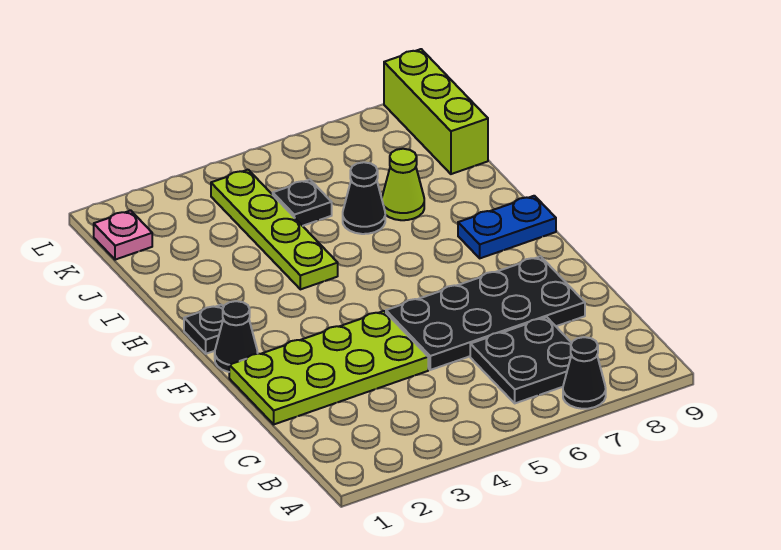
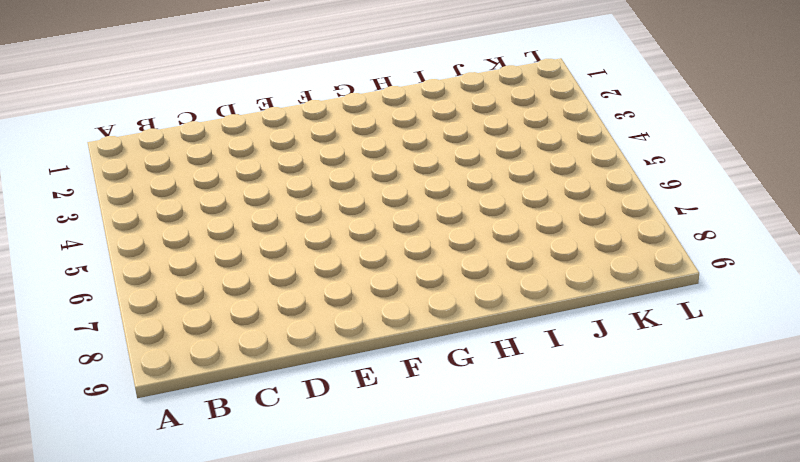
none -> black 1x1 cone [563,337,606,409]
none -> black 2x2 plate [470,317,572,403]
none -> lime 2x4 plate [229,311,428,424]

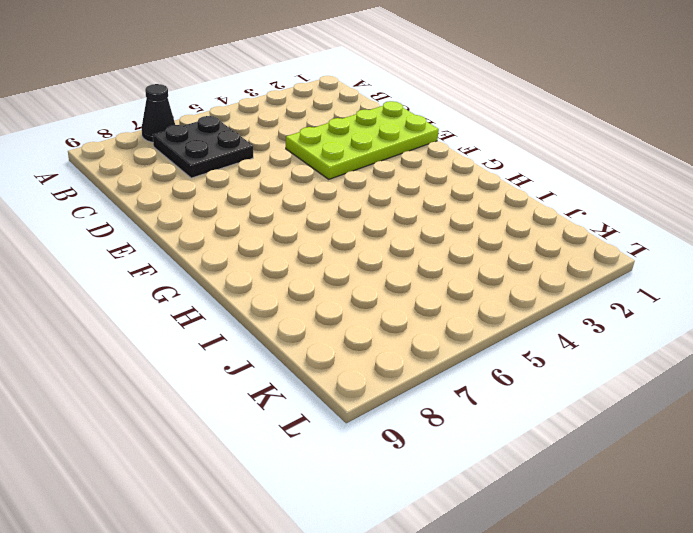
none -> black 2x4 plate [386,256,585,370]
none -> black 1x1 cone [215,301,258,372]
none -> black 1x1 plate [184,305,223,354]

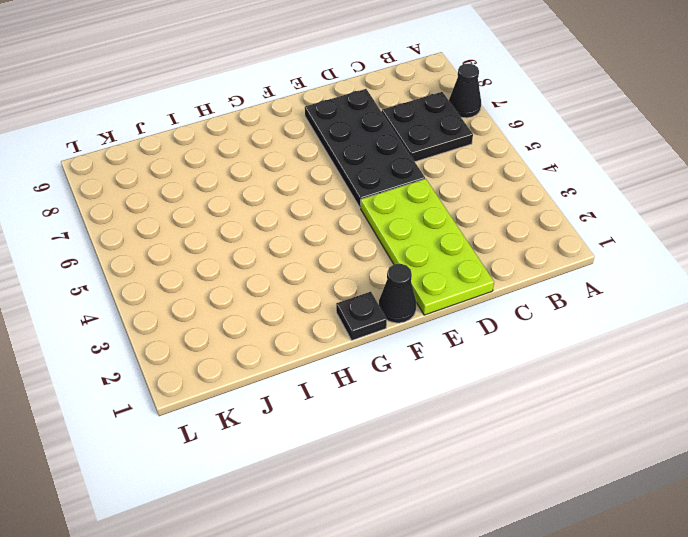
none -> blue 1x2 plate [458,196,556,258]
none -> lime 1x4 plate [211,170,338,289]
none -> black 1x1 cone [343,162,385,234]

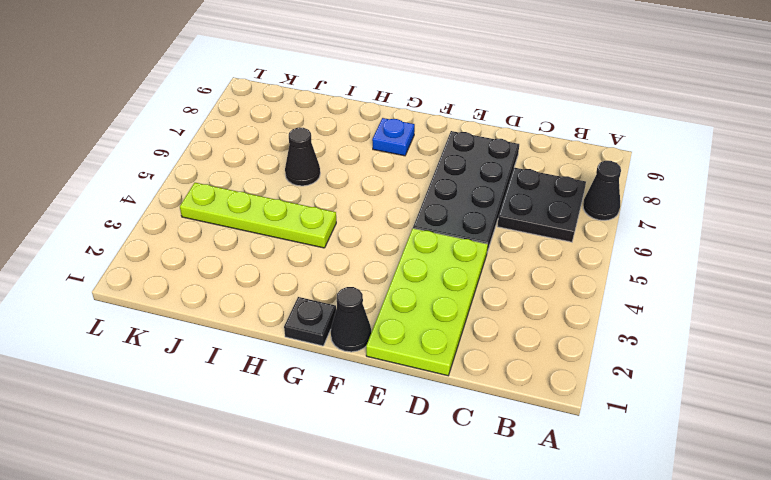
blue 1x1 plate [372,118,415,156] -> blue 1x2 plate [458,196,556,258]
none -> lime 1x1 cone [382,149,424,220]
none -> black 1x1 plate [273,180,332,226]
none -> lime 1x3 brick [384,49,488,174]

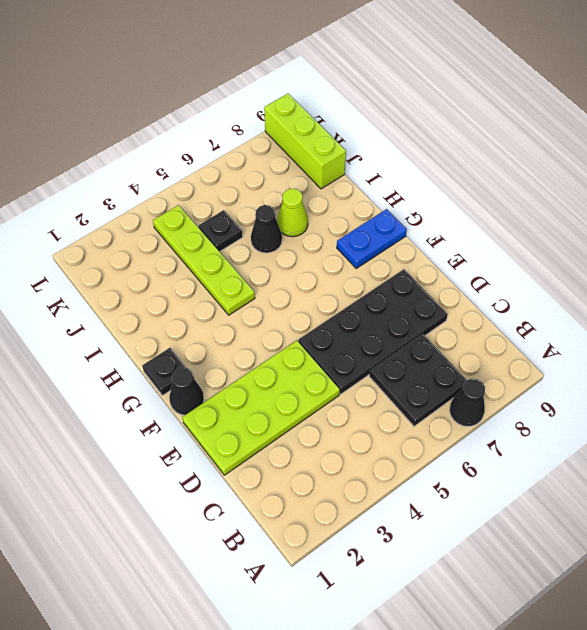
none -> pink 1x1 plate [94,210,152,260]

